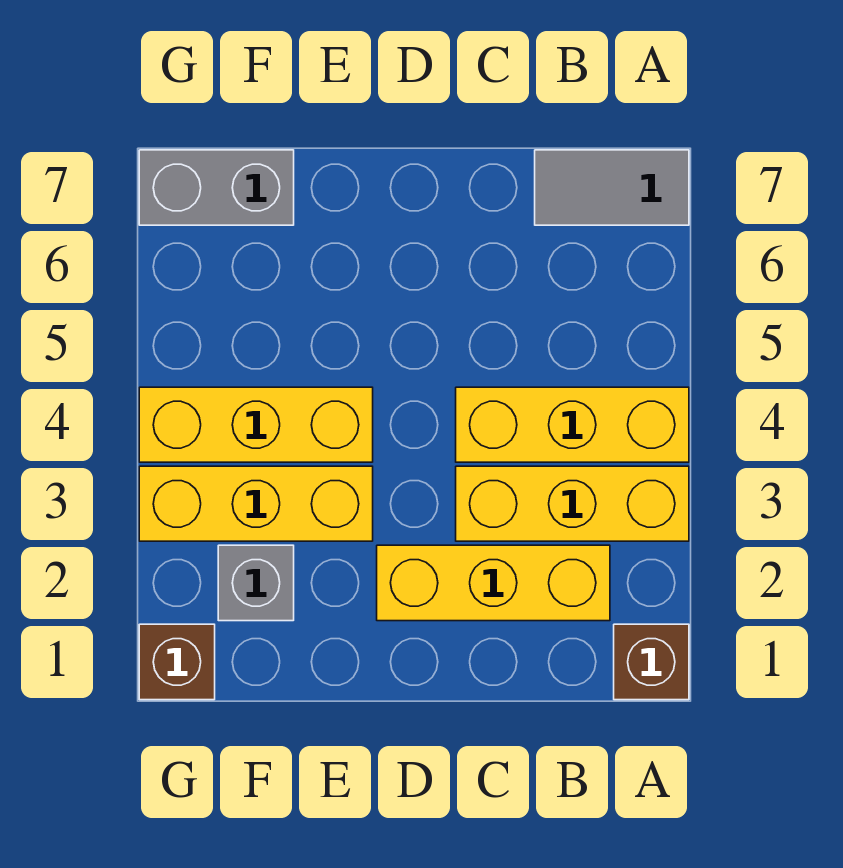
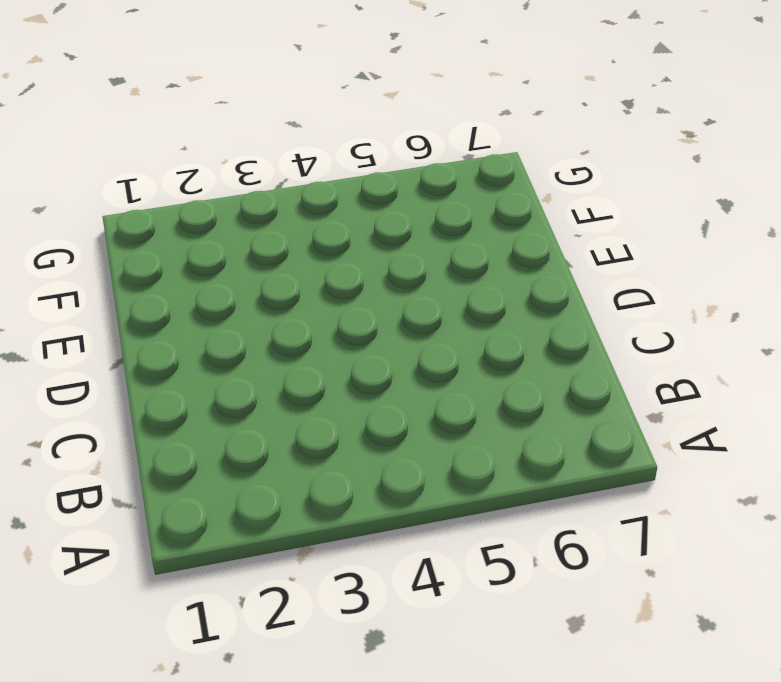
none -> brown 1x1 brick [614,624,689,700]
none -> yellow 1x3 brick [456,466,689,541]

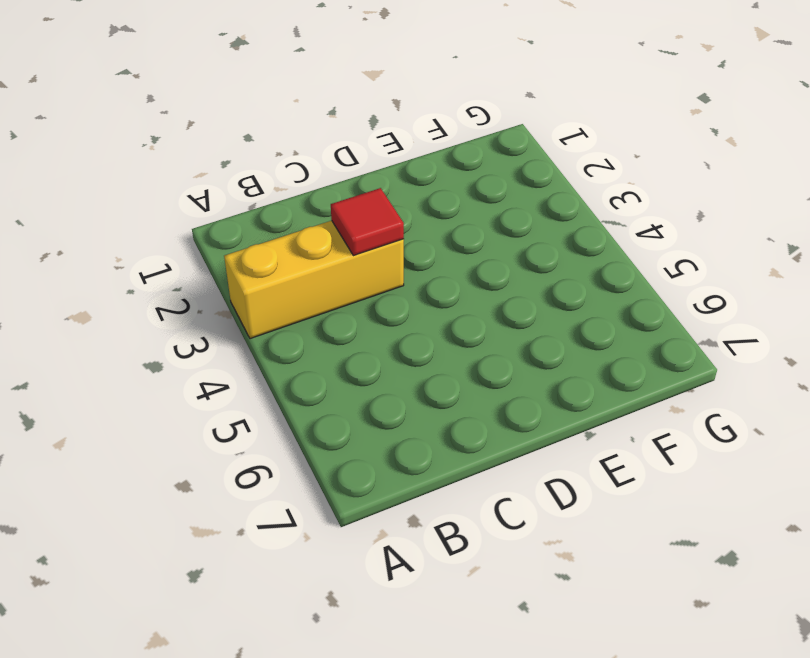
red 1x1 tile [331,188,404,256] -> none
none -> brown 1x1 brick [614,624,689,700]
none -> yellow 1x3 brick [456,387,689,462]

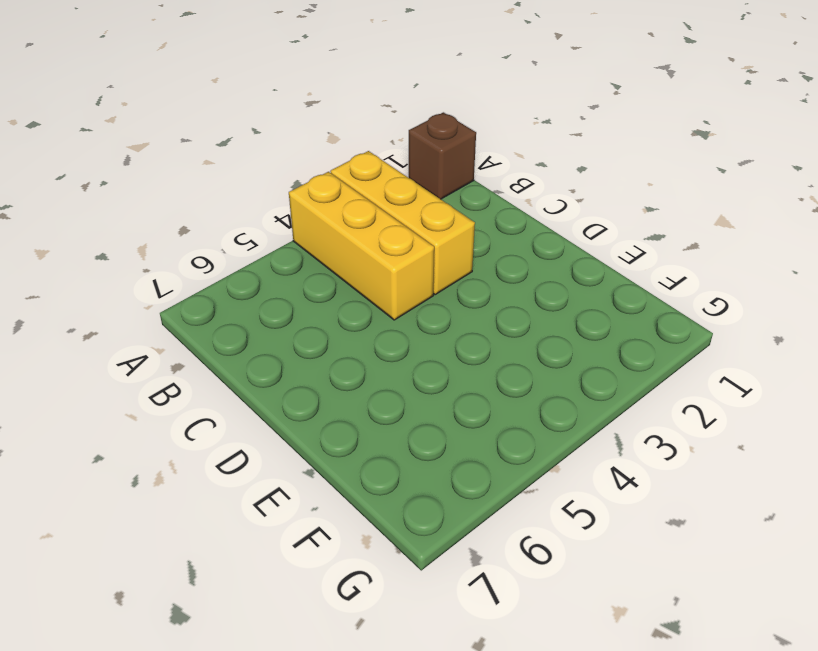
none -> grey 1x2 tile [535,150,689,225]
none -> yellow 1x3 brick [377,545,610,621]

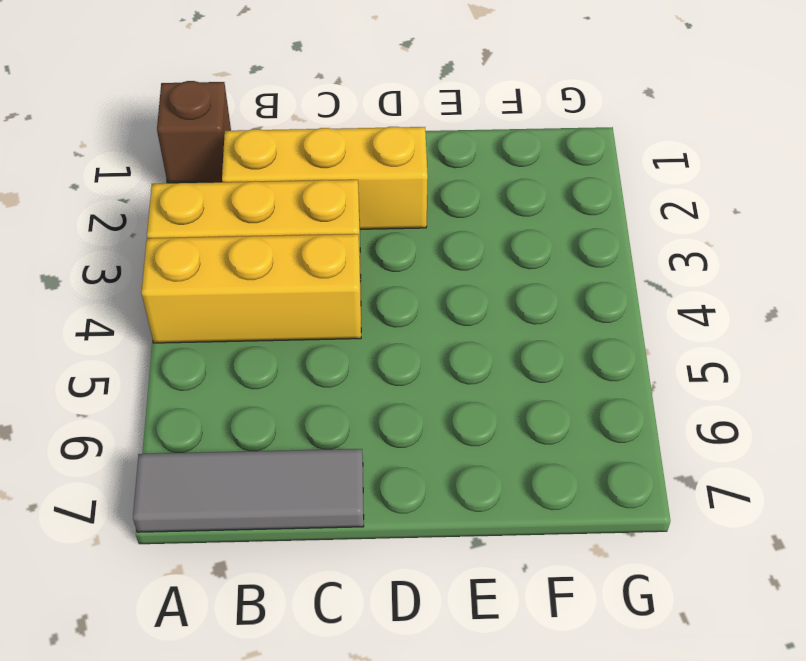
grey 1x3 tile [133,449,364,532] -> grey 1x2 tile [535,150,689,225]
none -> yellow 1x3 brick [139,466,373,541]
none -> yellow 1x3 brick [139,387,373,462]

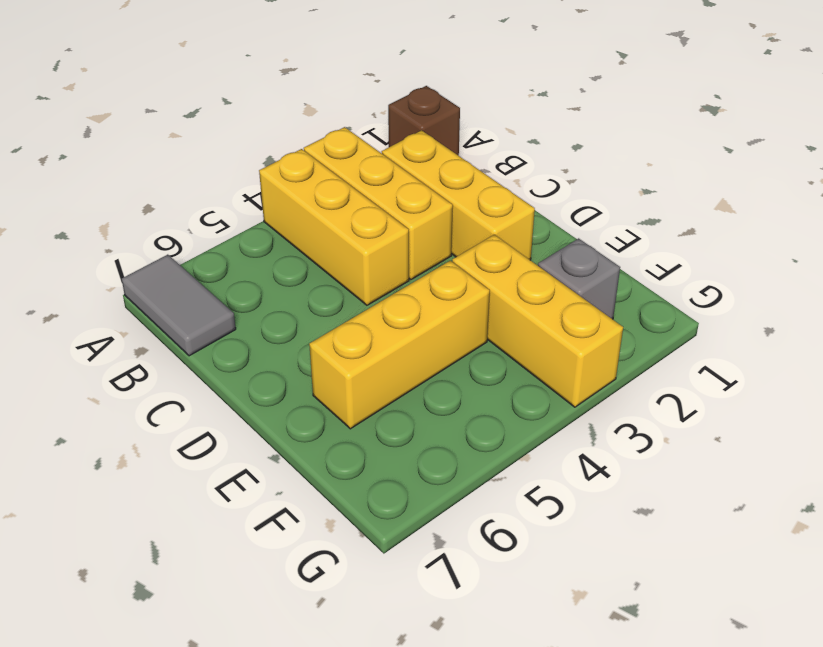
yellow 1x3 brick [309,261,490,429] -> yellow 1x3 brick turned to [139,387,373,462]
none -> grey 1x2 brick [139,150,294,225]
none -> brown 1x1 brick [139,624,215,700]

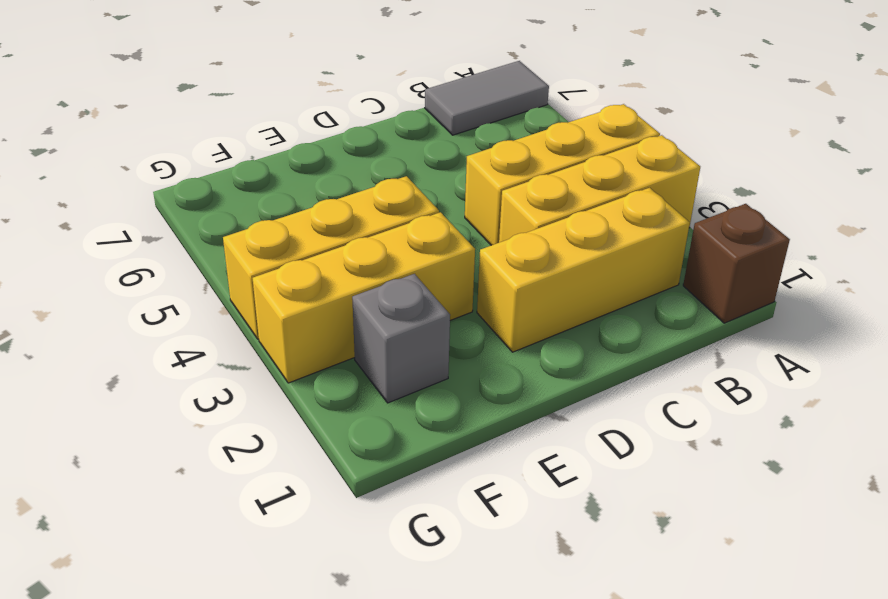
none -> grey 1x2 brick [139,150,294,225]
none -> brown 1x1 brick [139,624,215,700]

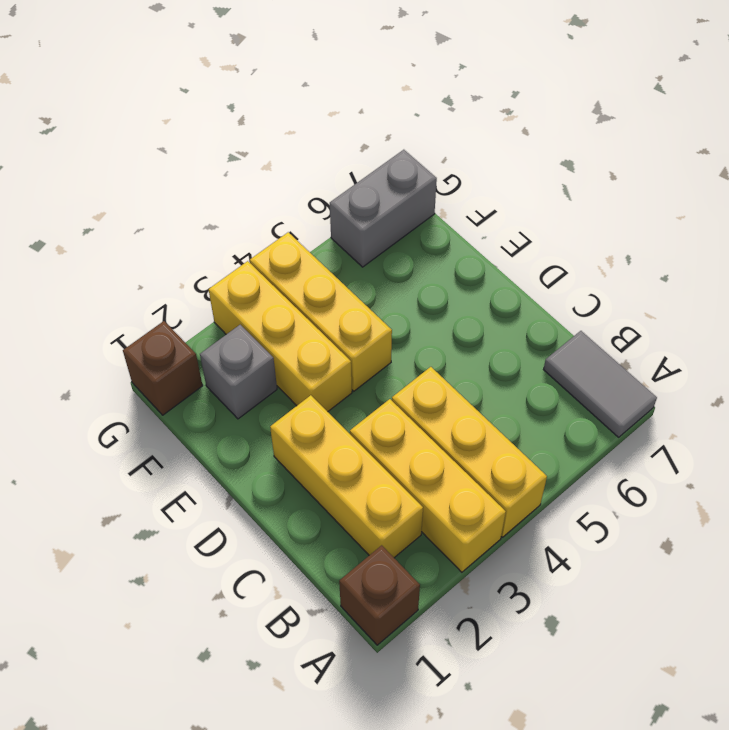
grey 1x2 brick [330,150,437,267] -> grey 1x2 brick turned to [139,150,294,225]

